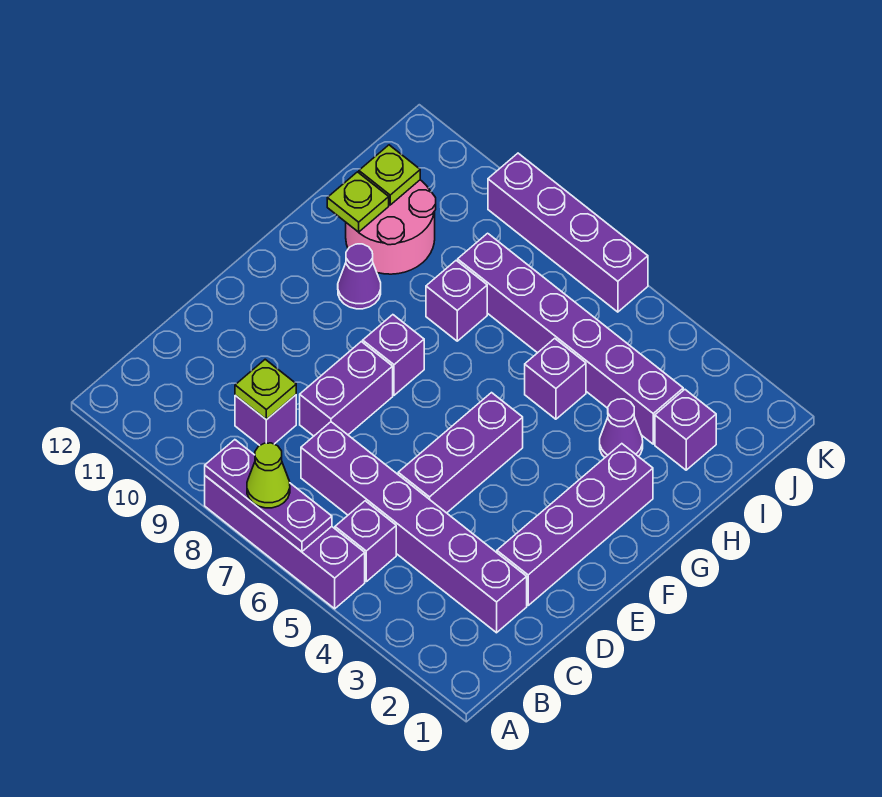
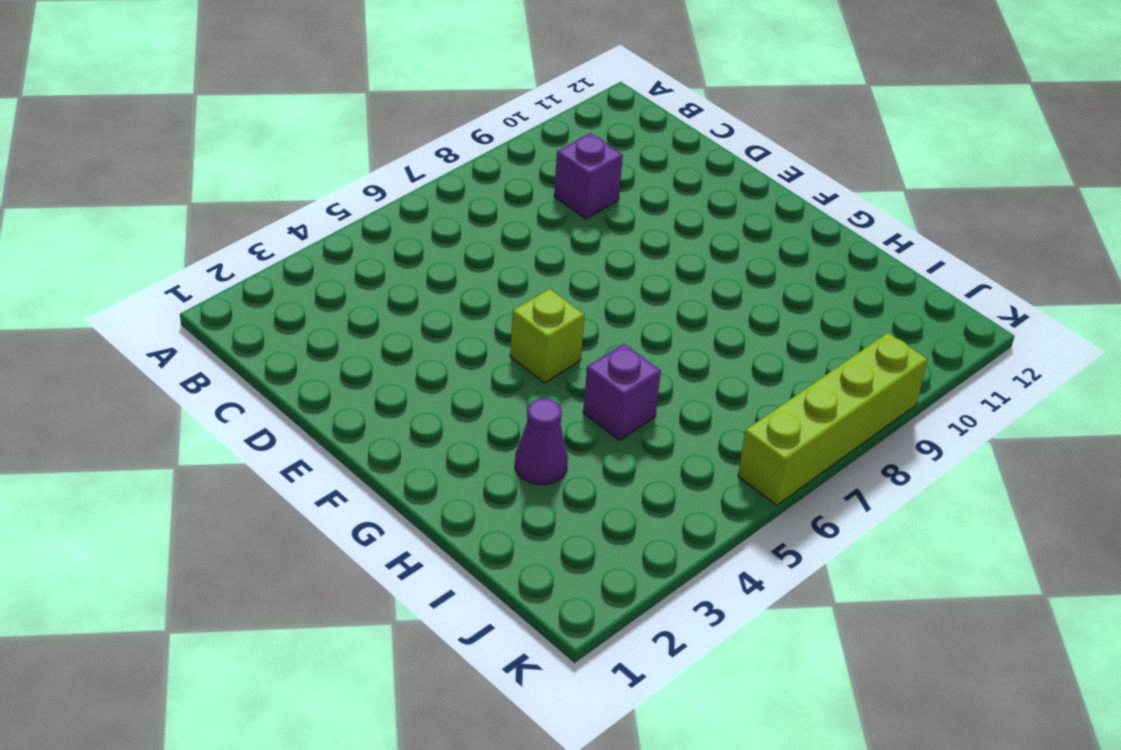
lime 1x1 brick [510,289,584,383] -> purple 1x3 brick [398,393,523,513]
lime 1x4 brick [738,333,928,505] -> purple 1x4 brick [488,153,648,312]
none -> purple 1x4 brick [205,476,365,609]
none -> purple 1x1 brick [335,501,396,582]
none -> purple 1x6 brick [301,422,527,633]

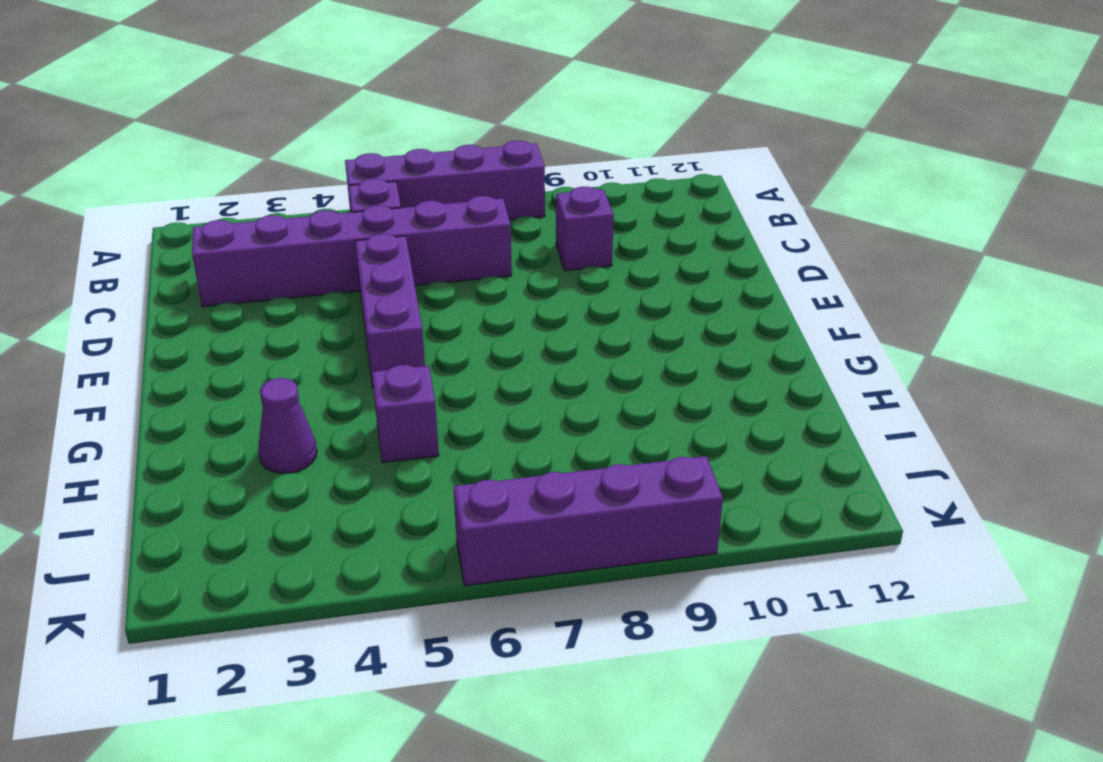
none -> purple 1x4 brick [497,444,653,605]
none -> purple 1x2 brick [300,342,393,436]
none -> purple 1x1 brick [363,315,424,395]

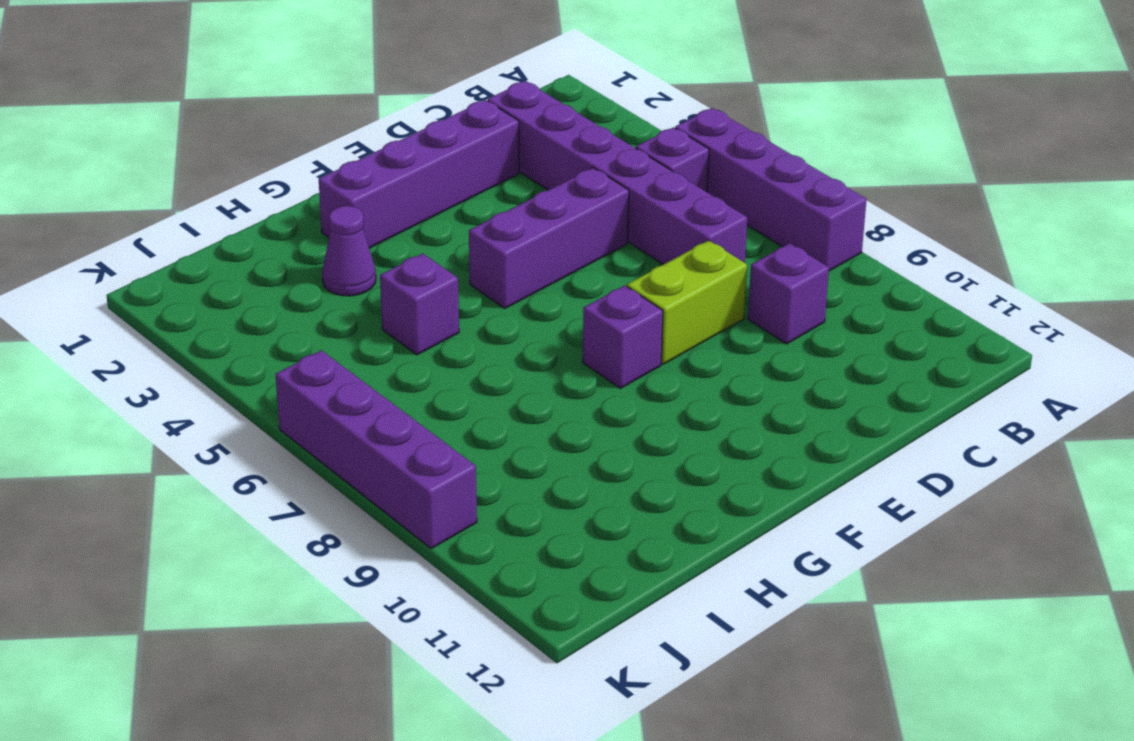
lime 1x2 brick [627,240,747,364] -> purple 1x2 brick [300,342,393,436]
none -> purple 1x1 cone [338,244,381,309]
none -> purple 1x1 brick [426,261,487,341]
none -> pink 2x2 round brick [346,180,436,274]

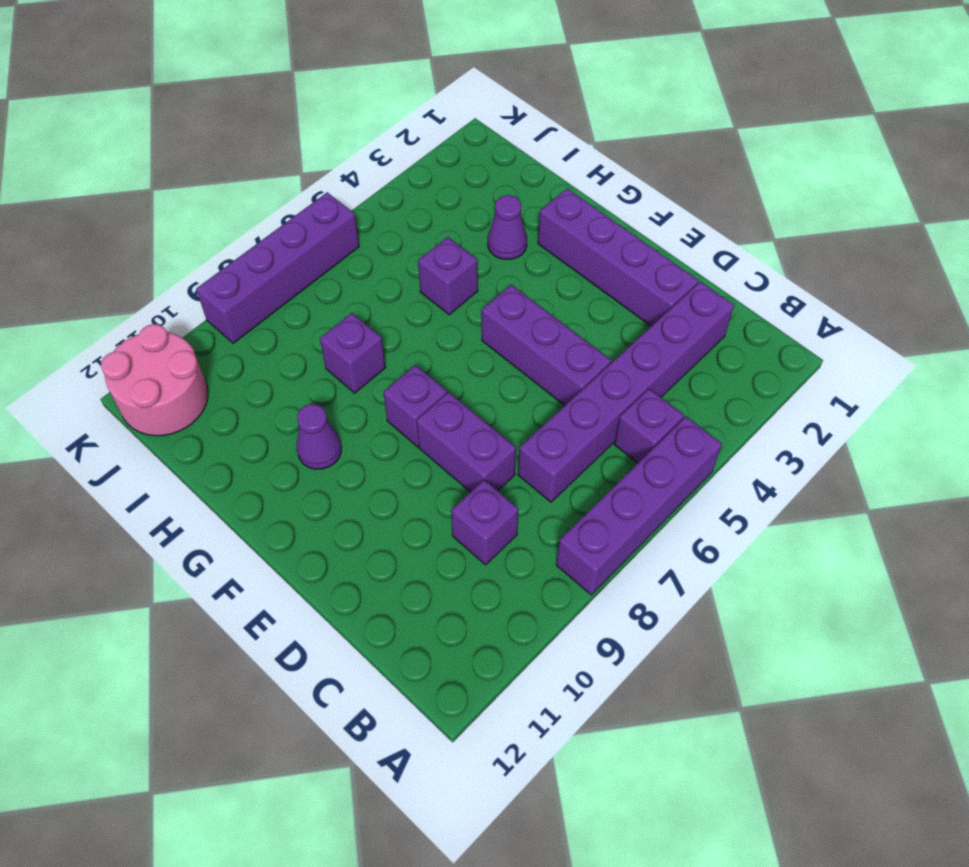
pink 2x2 round brick [101,324,208,436] -> pink 2x2 round brick moved to [346,180,436,274]
none -> purple 1x1 brick [655,390,716,470]
none -> purple 1x6 brick [458,233,683,444]
none -> purple 1x3 plate [205,440,332,552]

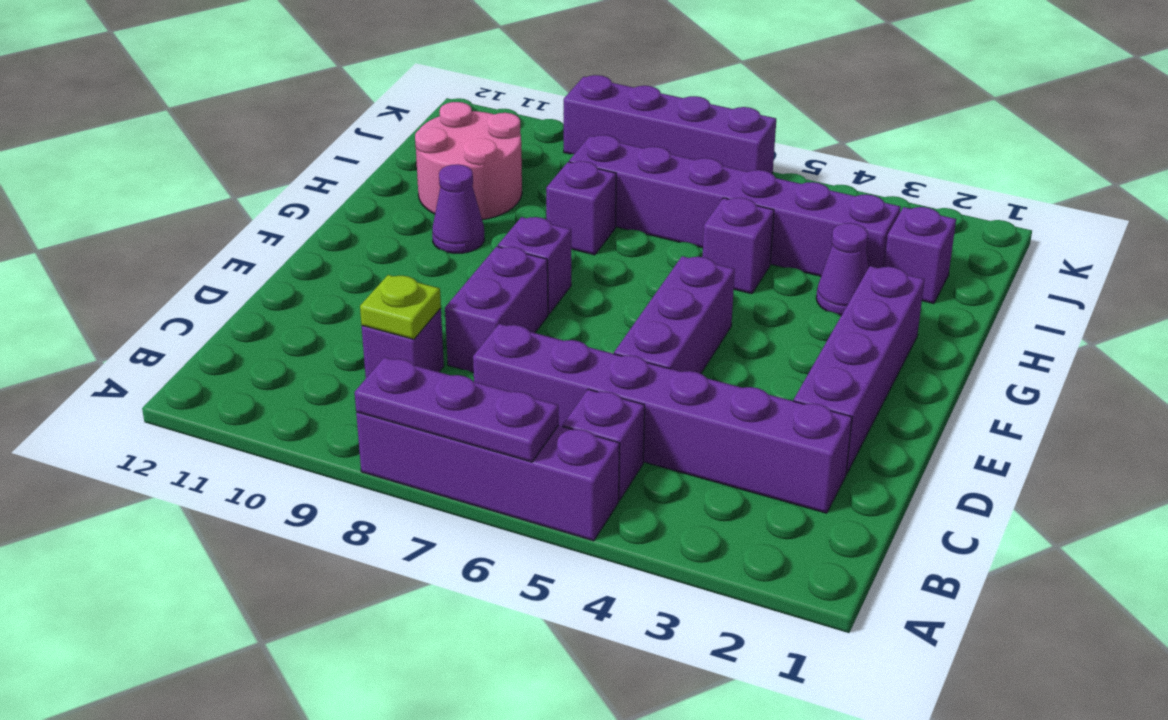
none -> lime 1x1 plate [327,172,389,232]
none -> lime 1x1 plate [359,145,420,205]
none -> lime 1x1 cone [247,443,290,508]

